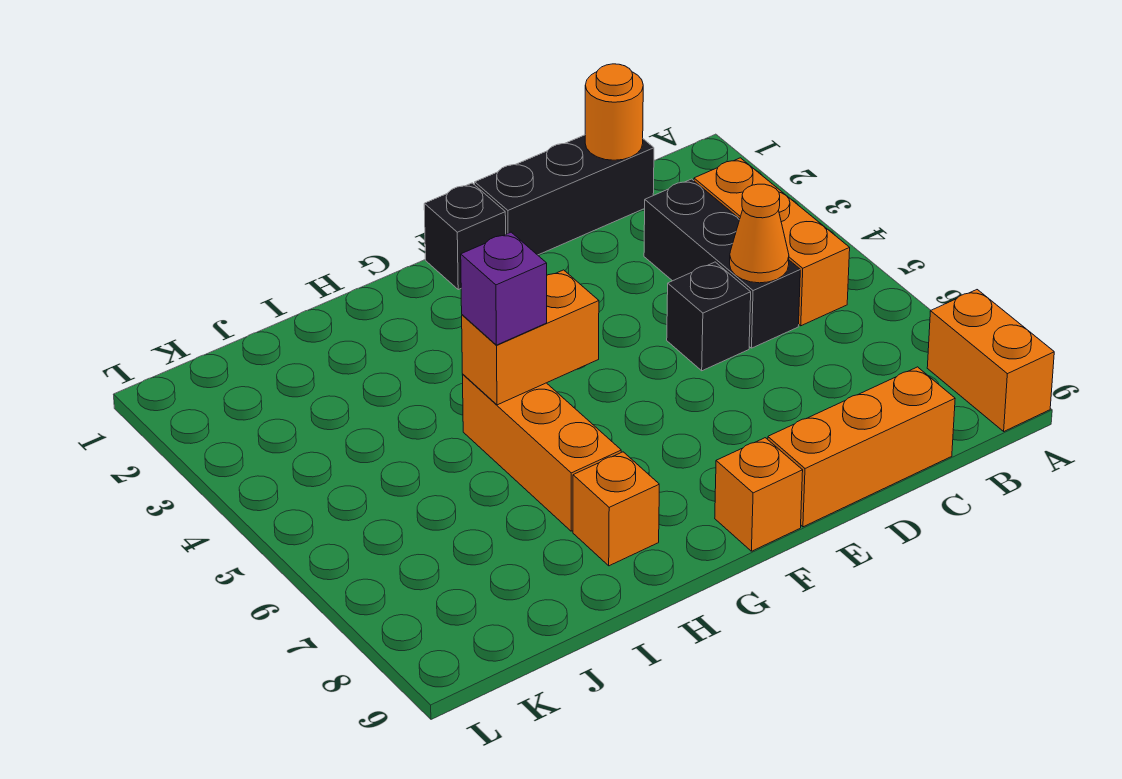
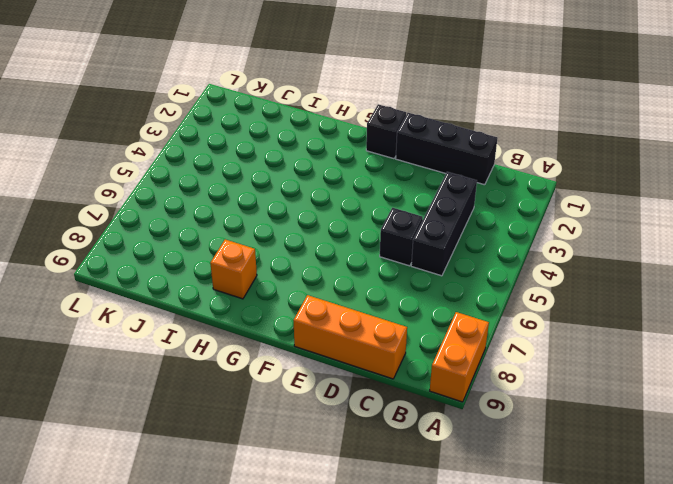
none -> orange 1x3 brick [694,158,850,326]
none -> orange 1x1 brick [715,438,803,551]
none -> orange 1x3 brick [463,375,621,531]

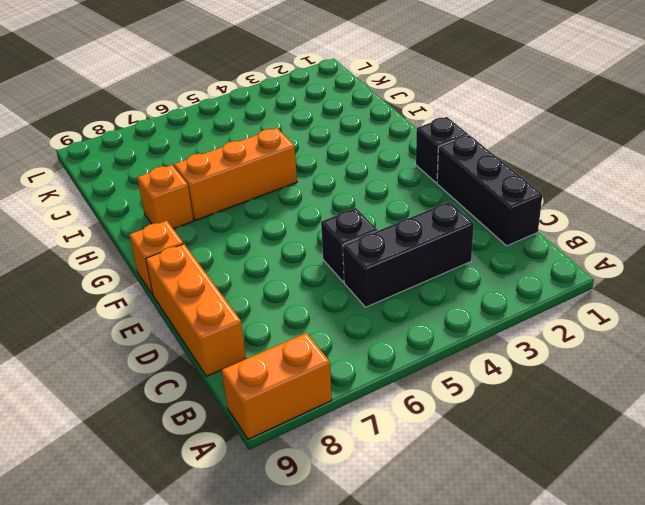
none -> orange 1x3 brick [694,158,850,326]
none -> orange 1x1 round brick [585,64,643,160]
none -> orange 1x1 cone [730,184,789,283]

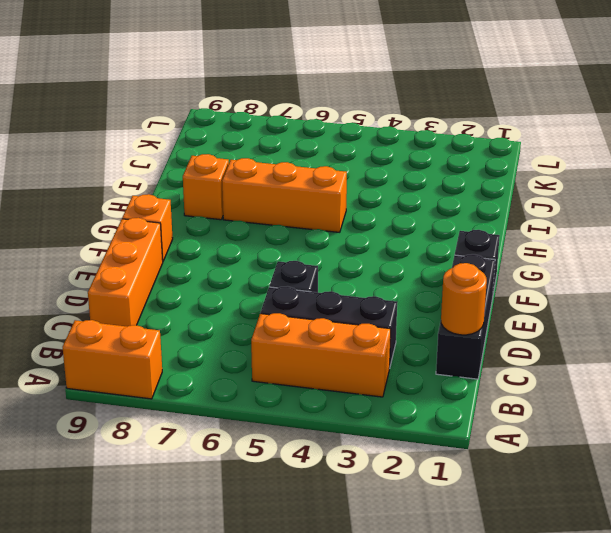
none -> orange 1x1 cone [730,184,789,283]
none -> orange 1x2 brick [462,270,599,405]
none -> purple 1x1 brick [461,232,547,345]

